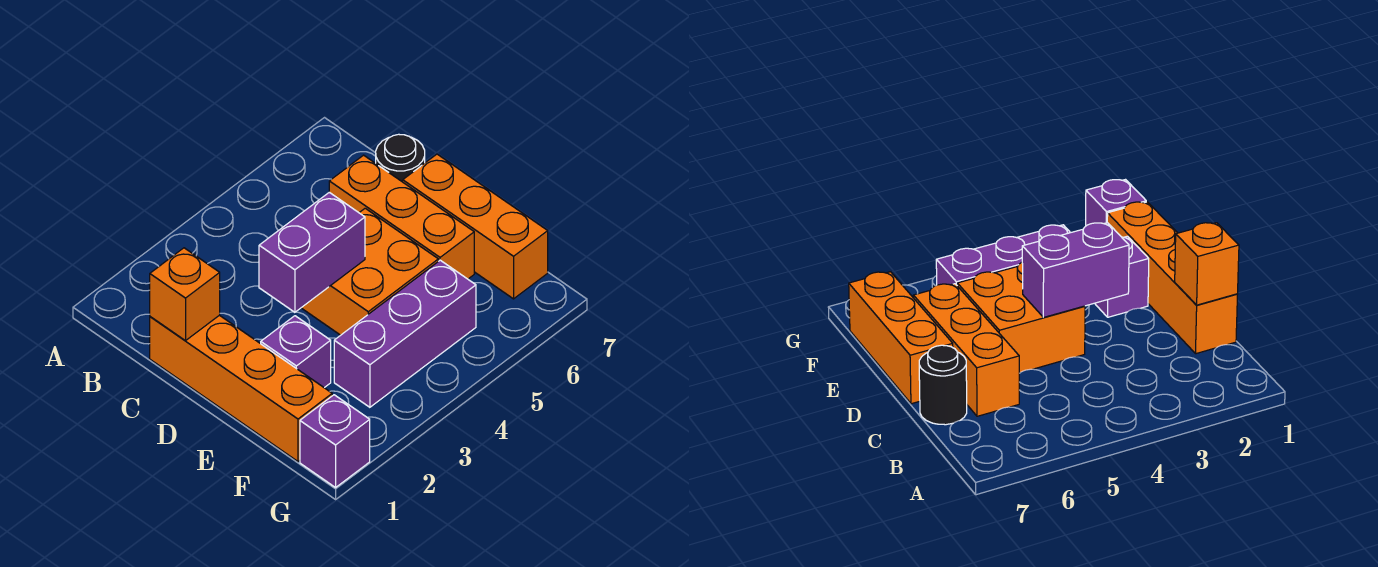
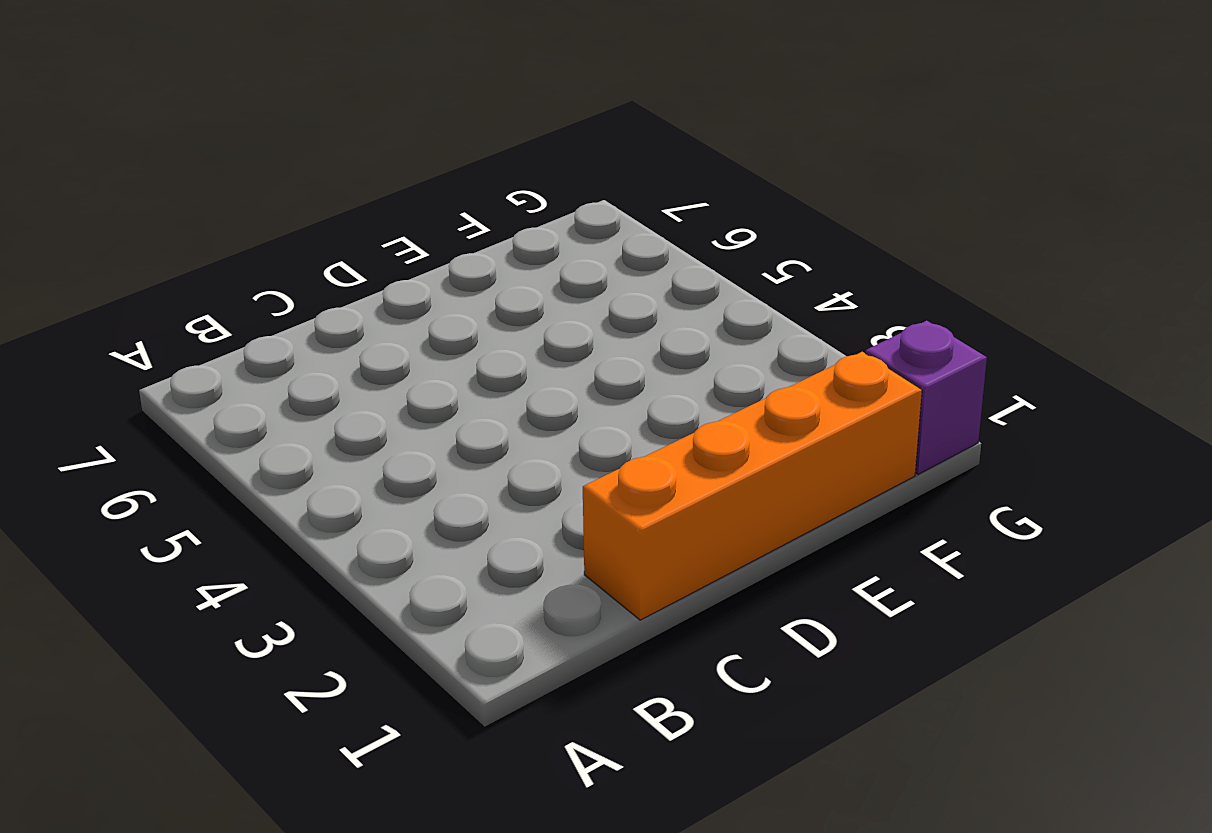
none -> orange 1x3 brick [329,155,474,279]
none -> black 1x1 round brick [376,134,425,182]

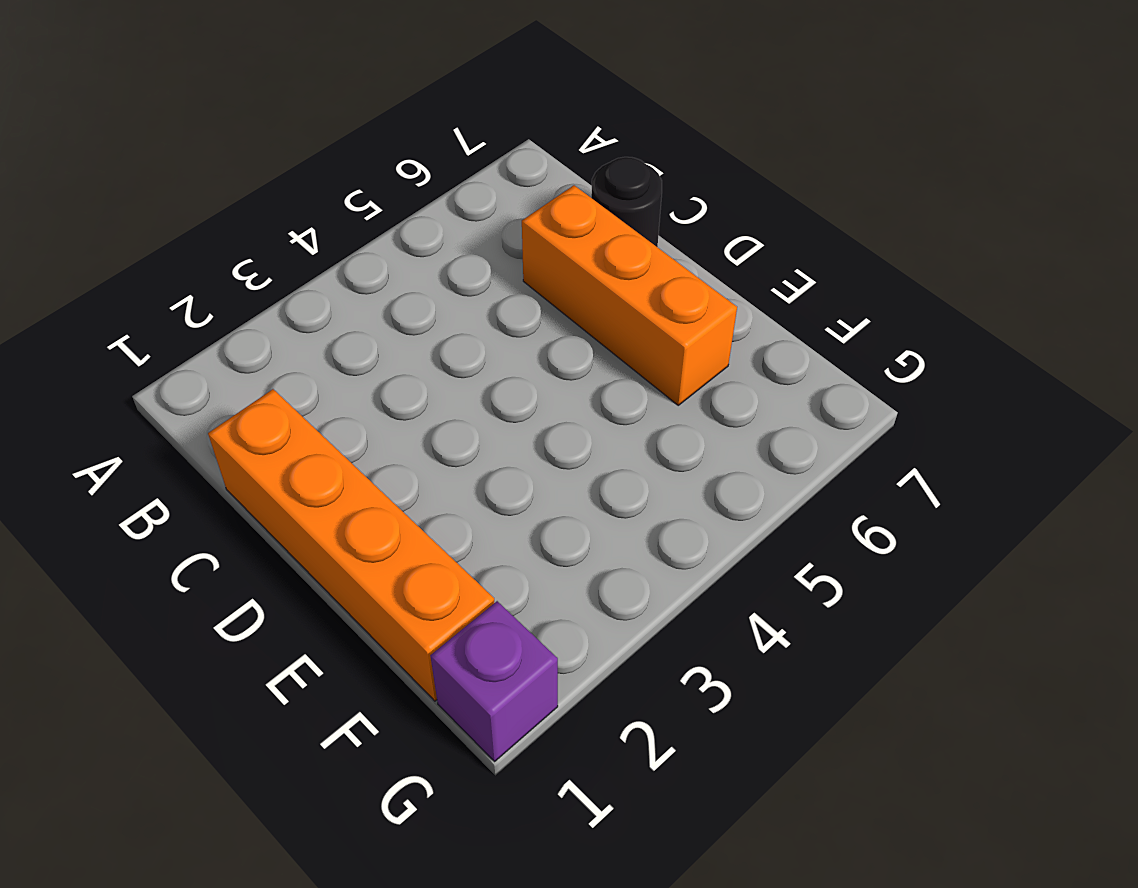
none -> orange 2x2 brick [302,208,438,335]
none -> orange 1x3 brick [403,154,548,299]

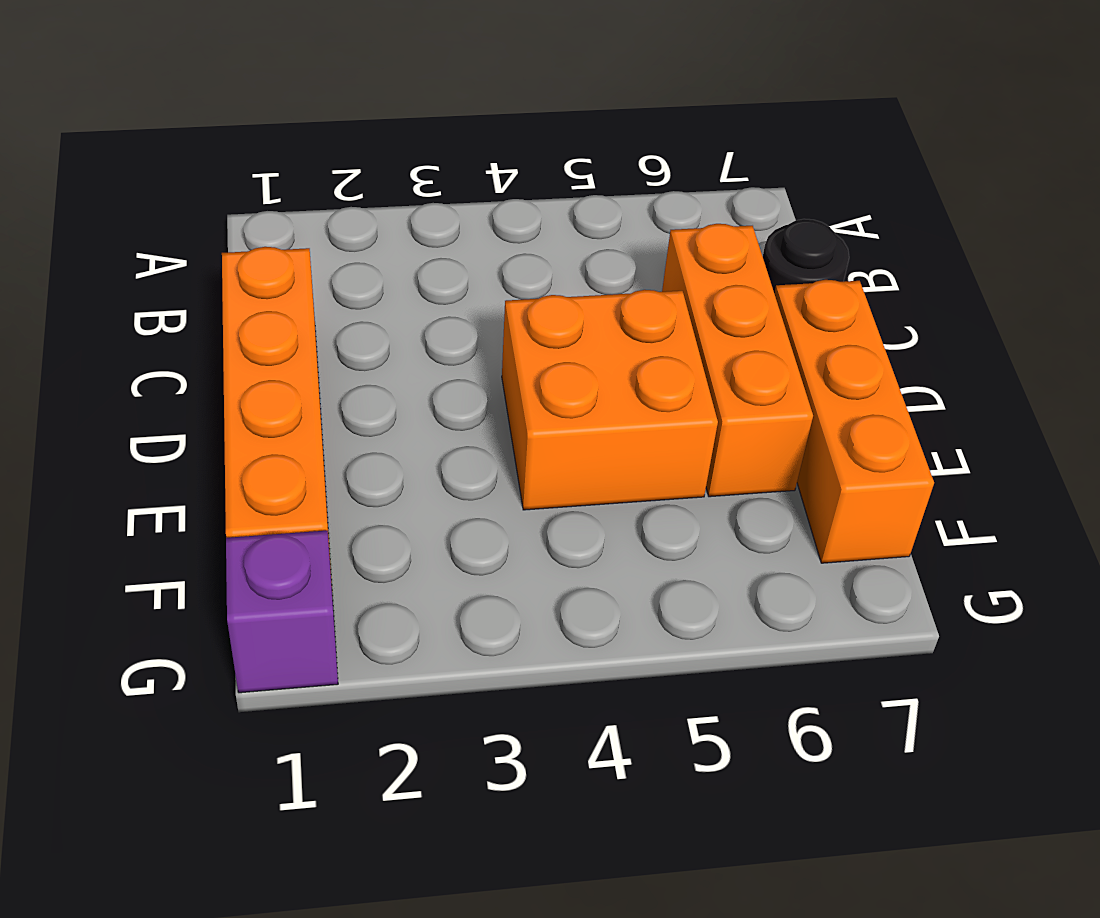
none -> purple 1x1 brick [261,316,331,388]
none -> purple 1x3 brick [334,260,476,407]

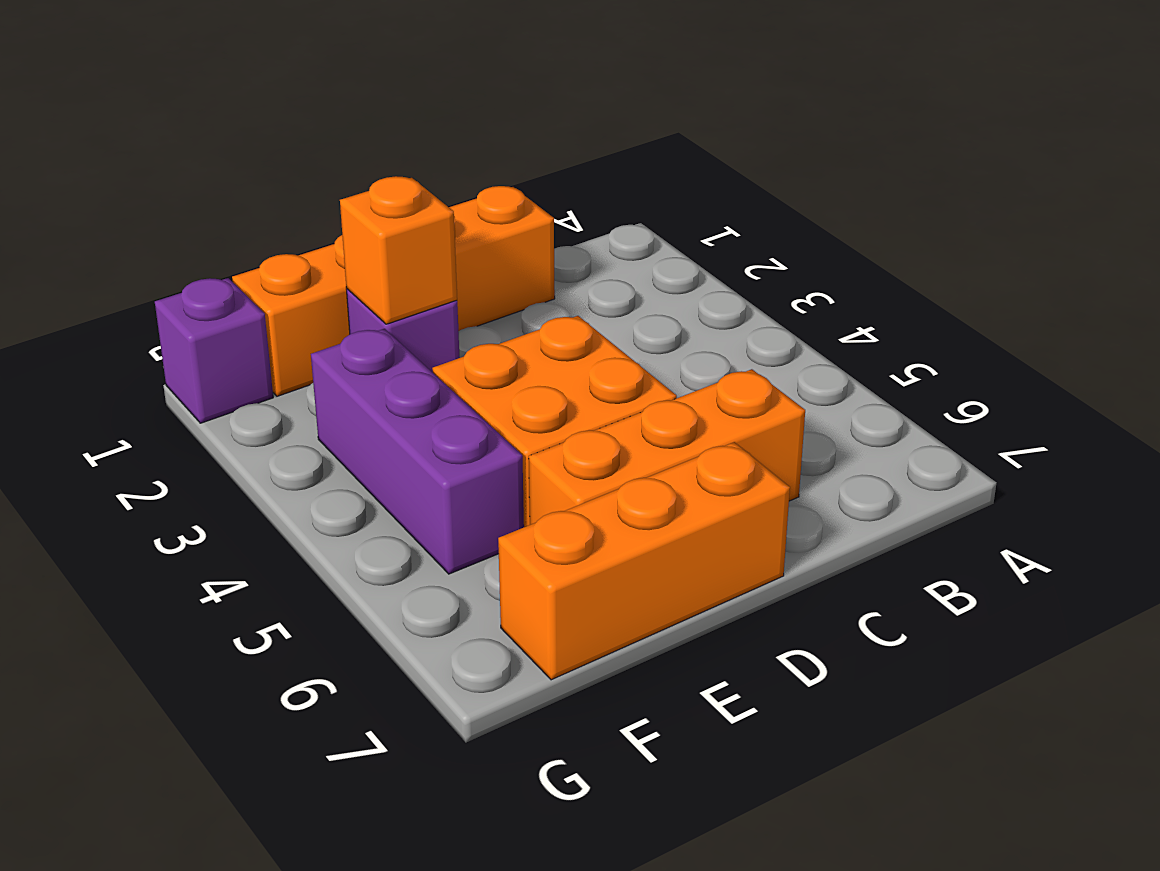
orange 1x1 brick [340,176,457,324] -> orange 1x1 brick moved to [150,248,220,341]
none -> black 1x1 round brick [376,134,425,182]
none -> purple 1x2 brick [259,192,365,312]

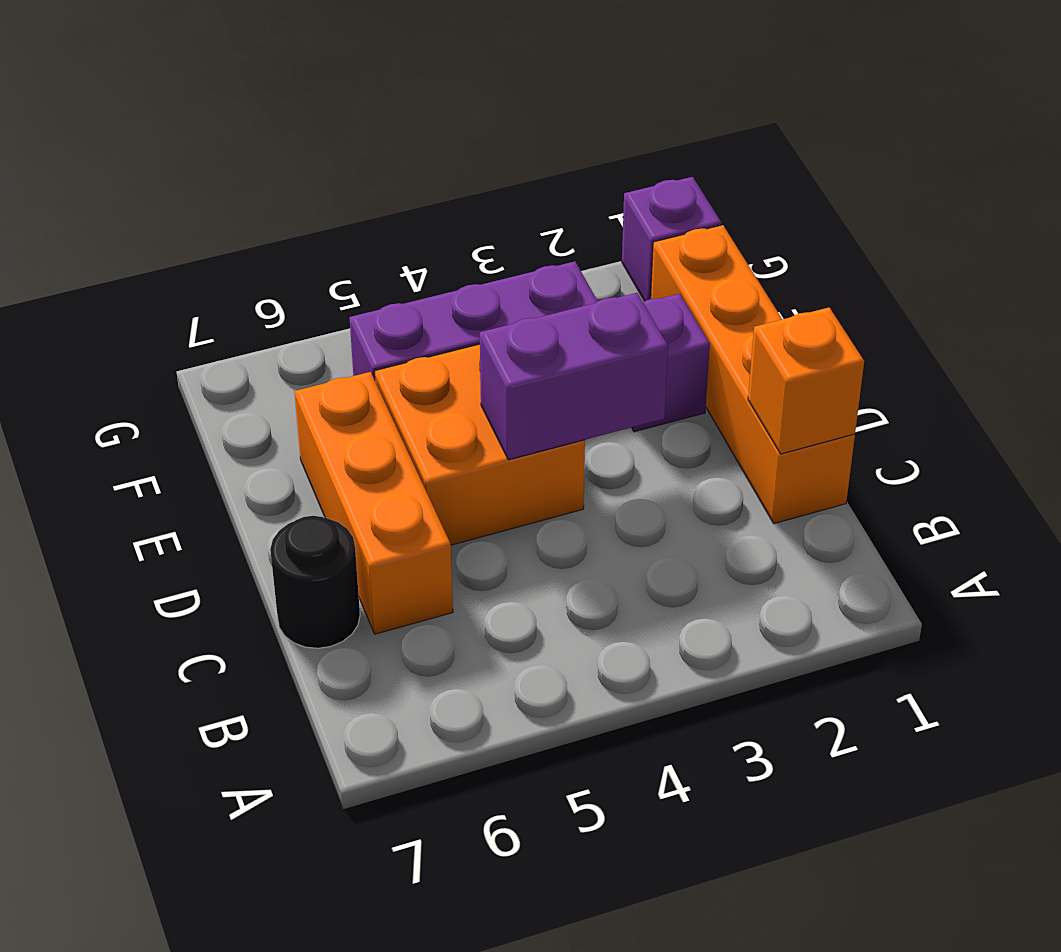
none -> orange 1x3 brick [403,154,548,299]

